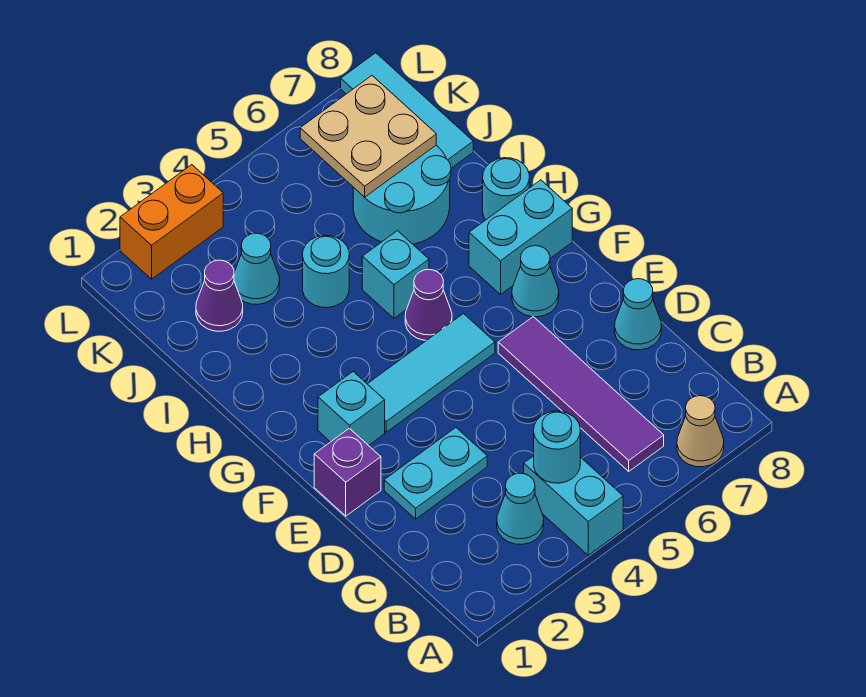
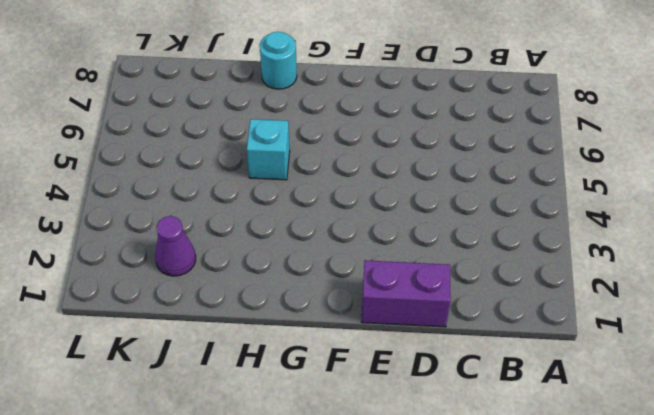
purple 1x2 brick [362,260,450,327] -> purple 1x1 brick [314,428,381,516]
none -> cyan 1x2 brick [524,456,623,555]
none -> tan 1x1 cone [677,396,724,467]
none -> cyan 1x1 cone [497,473,544,544]

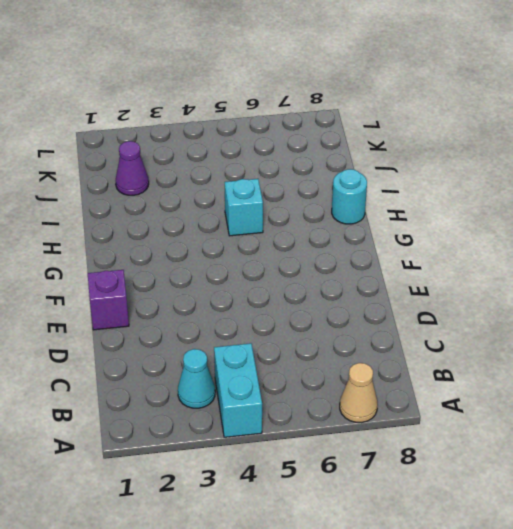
none -> purple 1x4 tile [498,317,664,471]
none -> cyan 1x2 plate [384,428,487,519]
none -> cyan 1x1 cone [615,279,662,350]

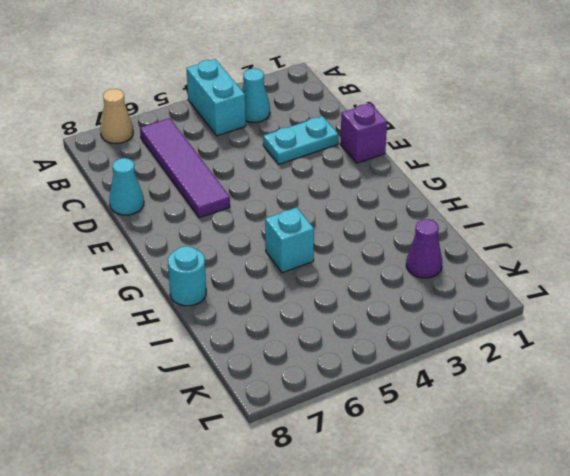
none -> cyan 1x1 brick [318,372,385,446]
none -> cyan 1x3 tile [368,314,495,432]
none -> cyan 1x1 cone [512,246,559,317]

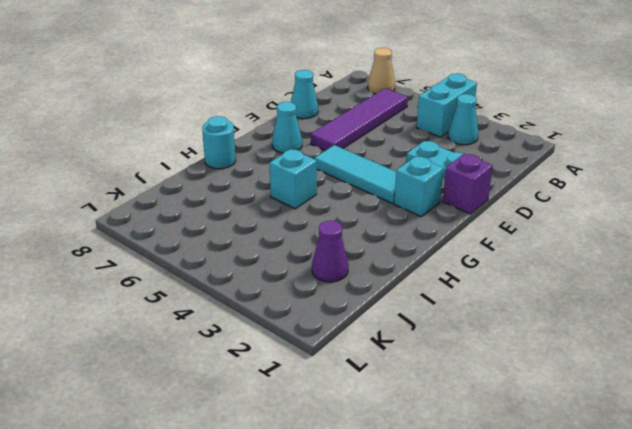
none -> purple 1x1 cone [405,269,452,340]
none -> cyan 1x2 brick [469,180,572,295]
none -> cyan 1x1 round brick [303,235,349,308]

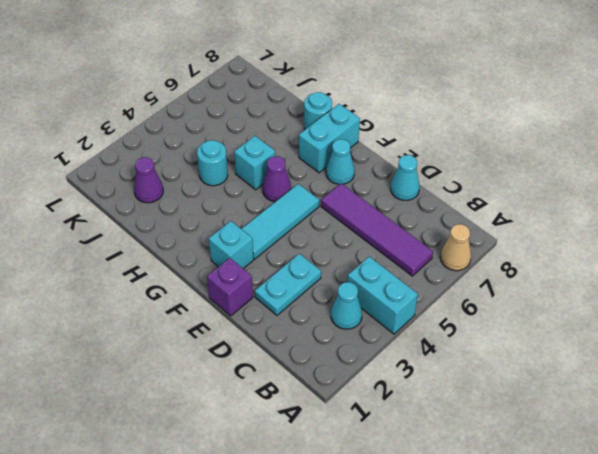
none -> cyan 2x2 round brick [353,145,451,244]
none -> cyan 1x1 cone [234,233,280,304]
none -> cyan 1x3 tile [341,53,473,168]

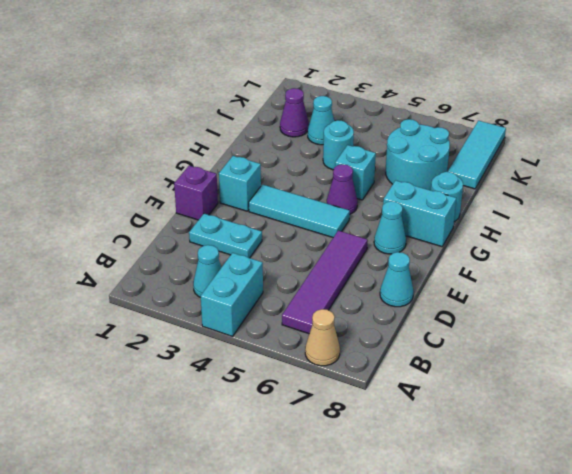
none -> orange 1x2 brick [120,165,223,279]
none -> cyan 1x1 round brick [534,411,580,483]
none -> tan 2x2 plate [300,76,436,197]

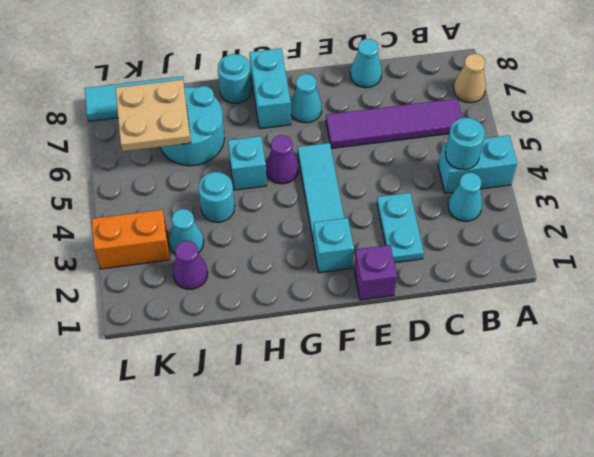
orange 1x2 brick [92,210,170,269] -> orange 1x2 brick turned to [120,165,223,279]

